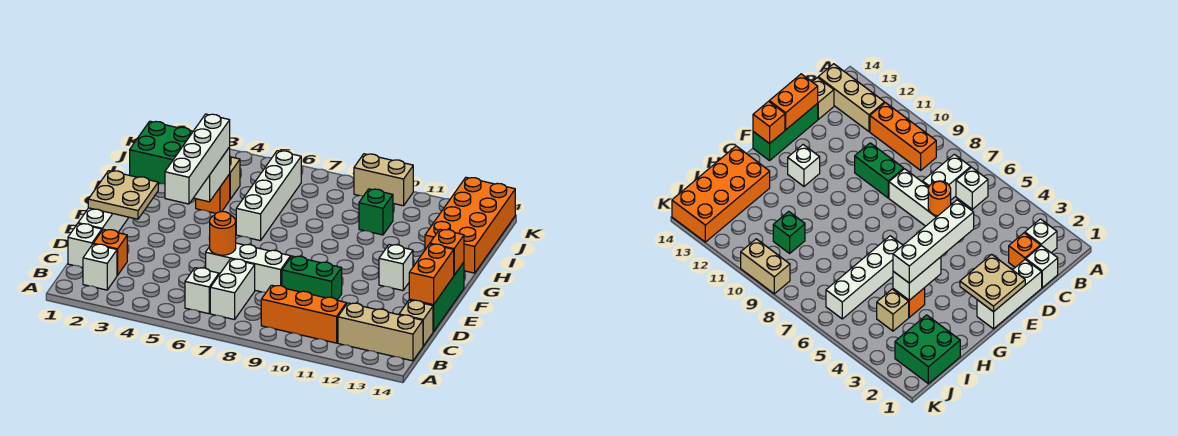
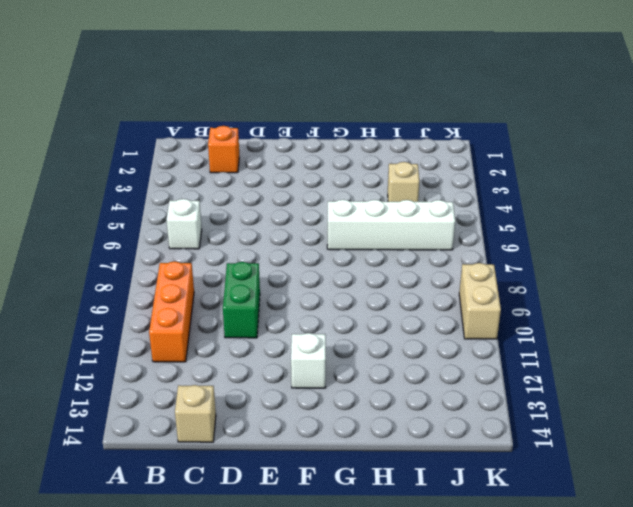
none -> white 1x1 brick [83,244,117,290]
none -> white 1x2 brick [210,259,255,320]
none -> tan 1x3 brick [338,303,423,361]

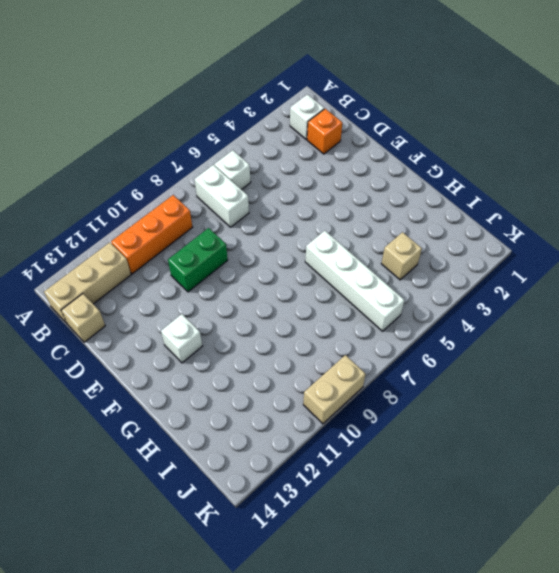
none -> white 1x1 brick [68,224,102,267]
none -> white 1x3 brick [78,208,129,232]
none -> white 1x3 brick [206,243,291,292]

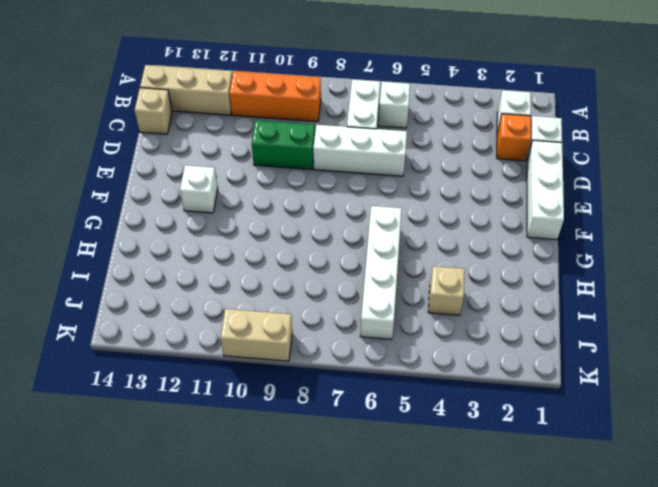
none -> green 1x3 brick [409,262,464,332]
none -> orange 1x1 brick [196,174,230,213]
none -> orange 2x4 brick [425,177,515,273]

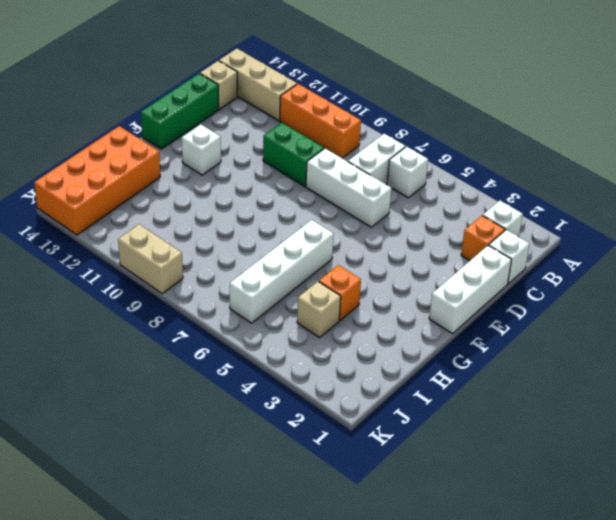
none -> green 2x2 brick [130,121,193,184]
none -> green 1x1 brick [359,189,393,235]
none -> orange 1x1 round brick [210,212,236,255]

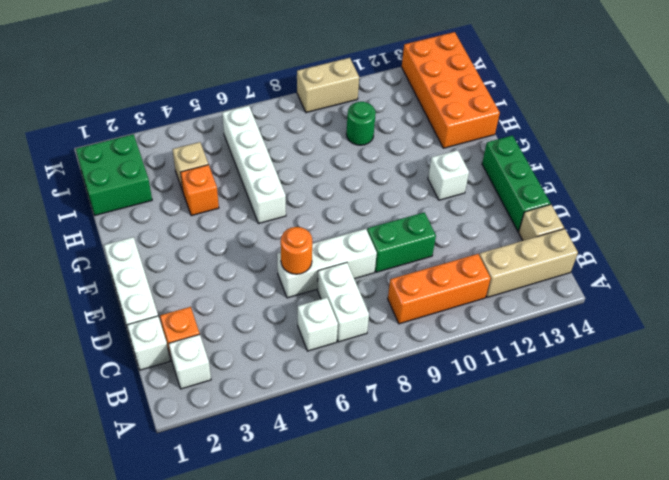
green 1x1 round brick [346,102,376,145] -> green 1x1 brick [359,189,393,235]
none -> orange 1x2 brick [409,244,454,305]
none -> tan 2x2 plate [88,171,158,219]
none -> orange 1x1 brick [430,229,464,275]

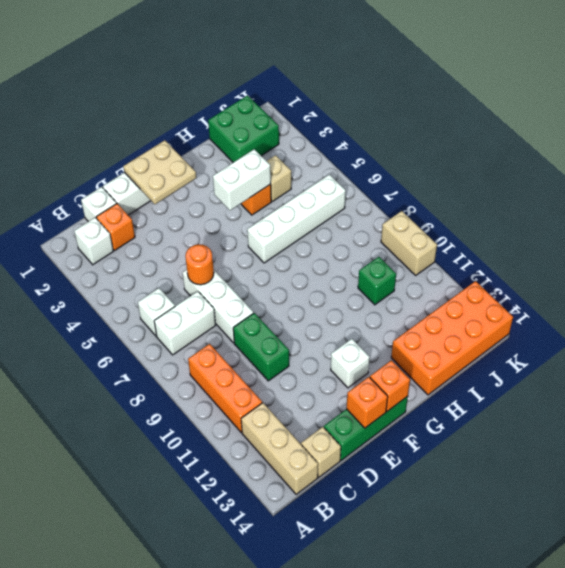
orange 1x1 brick [346,377,388,428] -> orange 1x2 brick [409,244,454,305]
none -> white 1x4 brick [165,114,230,204]

